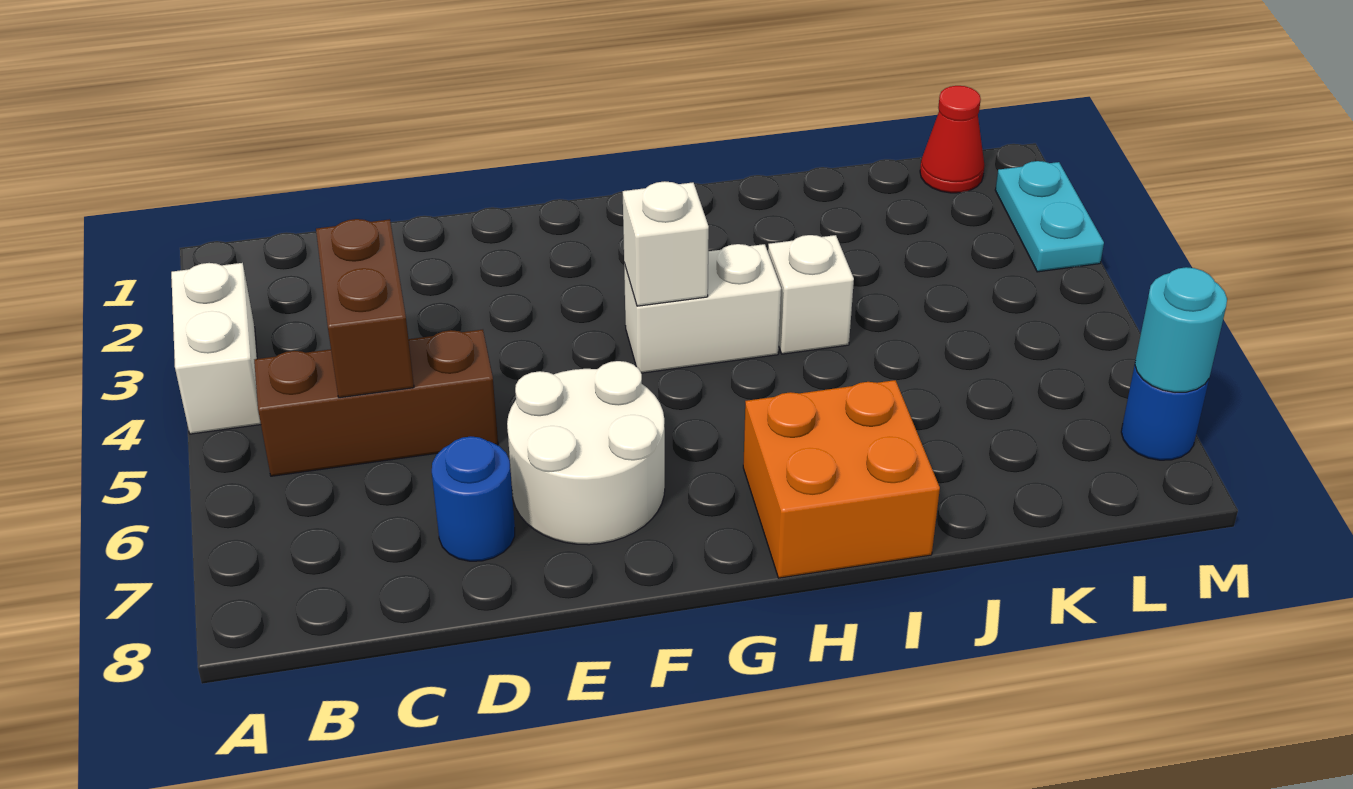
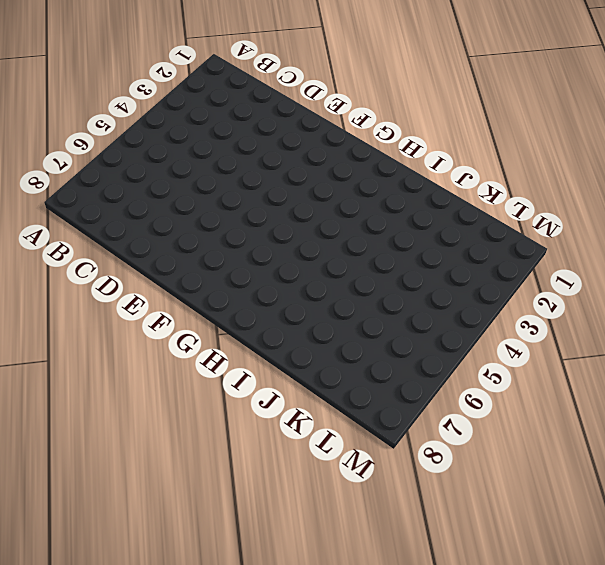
none -> white 1x2 brick [171,263,261,434]
none -> brown 1x3 brick [254,330,498,476]
none -> blue 1x1 round brick [432,436,515,561]

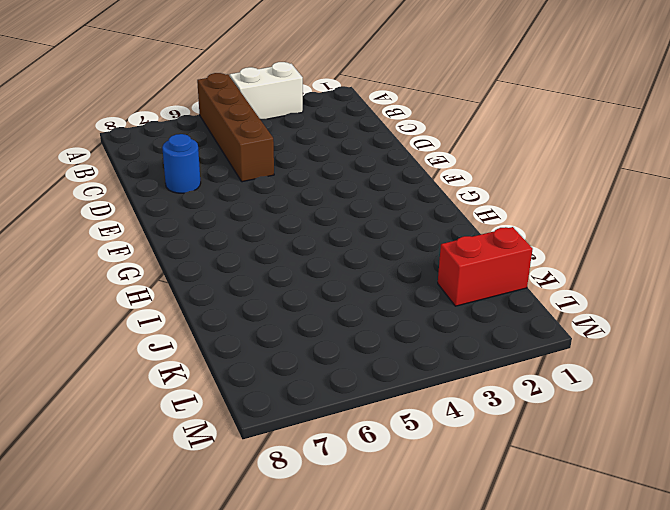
brown 1x4 brick [197,73,274,182] -> brown 1x3 brick [254,330,498,476]
red 1x2 brick [438,227,533,306] -> none
none -> white 2x2 round brick [507,361,665,545]
none -> white 1x2 brick [624,244,781,373]
none -> orange 2x2 brick [743,380,940,578]

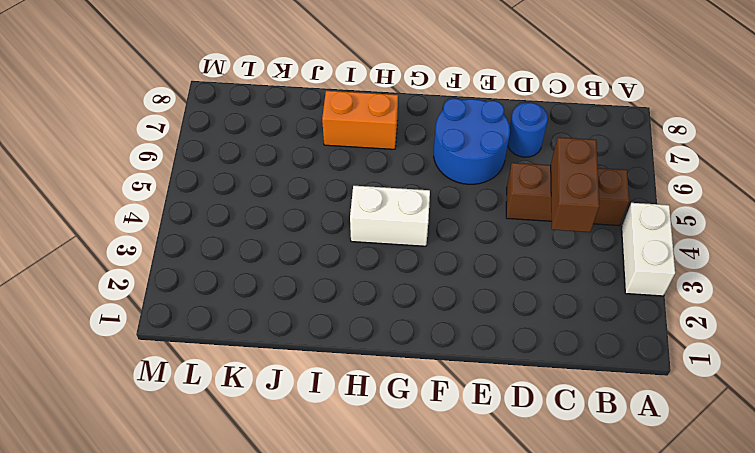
blue 2x2 round brick [434,98,510,184] -> white 2x2 round brick [507,361,665,545]
orange 1x2 brick [322,91,398,149] -> orange 2x2 brick [743,380,940,578]
none -> white 1x1 brick [768,235,854,354]
none -> red 1x1 cone [920,86,984,193]
none -> cyan 1x2 plate [995,161,1104,272]

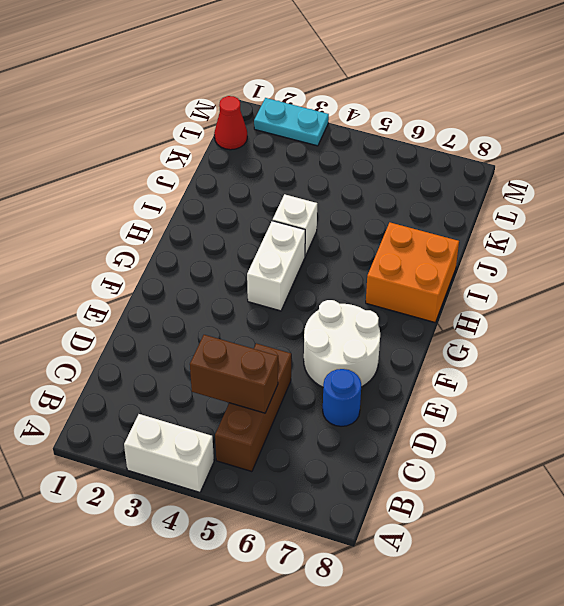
none -> blue 1x1 round brick [1121,366,1209,460]
none -> white 1x1 brick [623,181,709,306]
none -> cyan 1x1 round brick [1135,267,1227,393]

